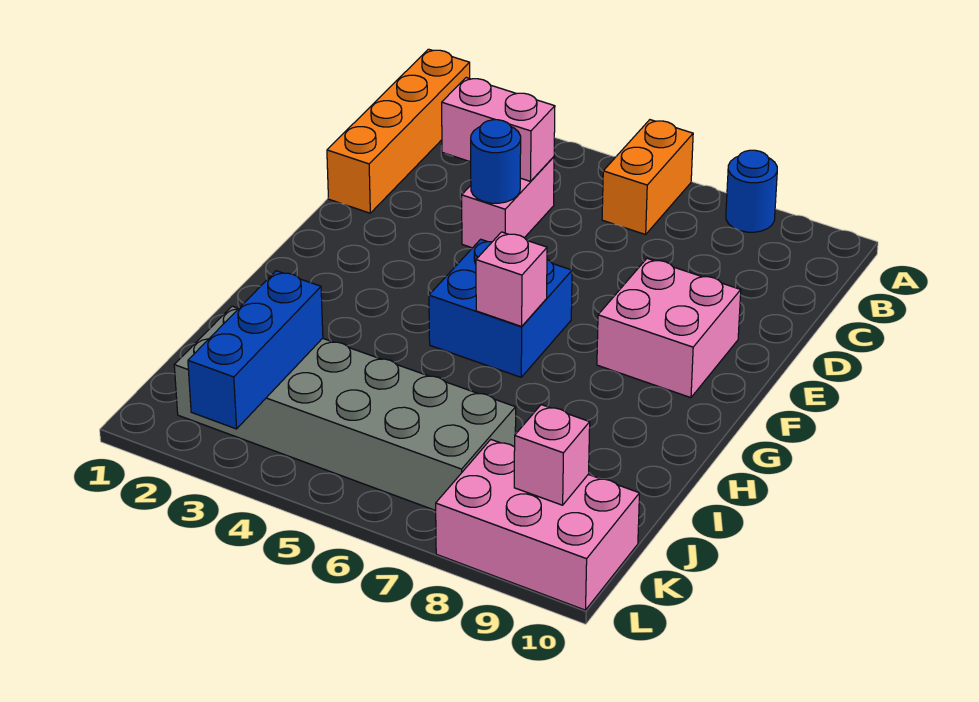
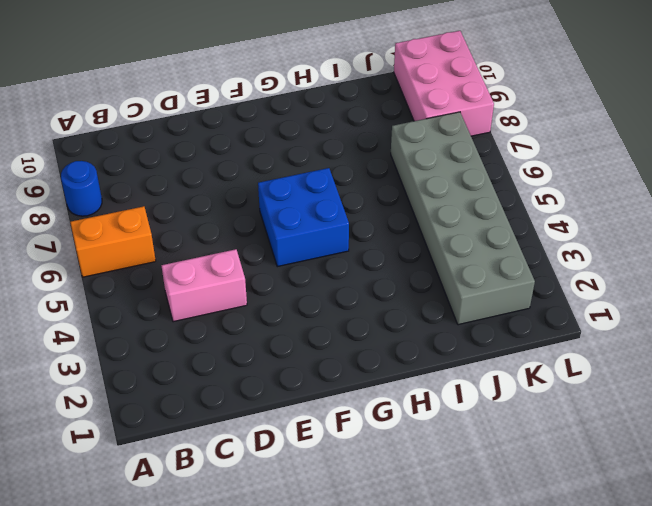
none -> orange 1x4 brick [327,49,470,213]
none -> pink 2x2 brick [597,258,741,398]
none -> pink 1x2 brick [442,78,555,181]

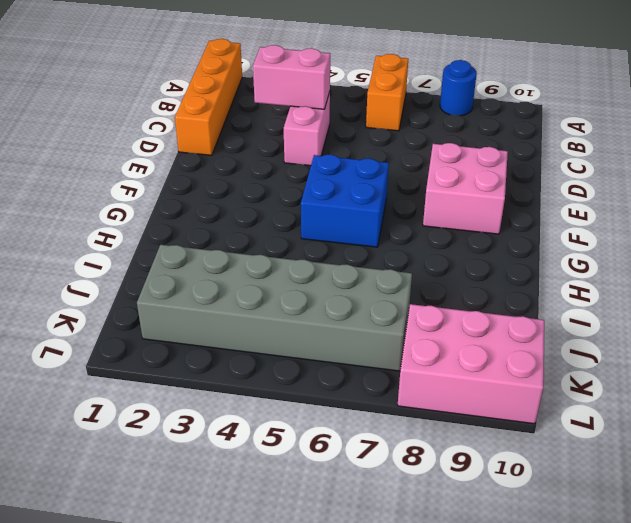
none -> blue 1x1 round brick [471,120,521,203]
none -> pink 1x1 brick [476,232,547,326]
none -> blue 1x3 brick [188,271,323,429]

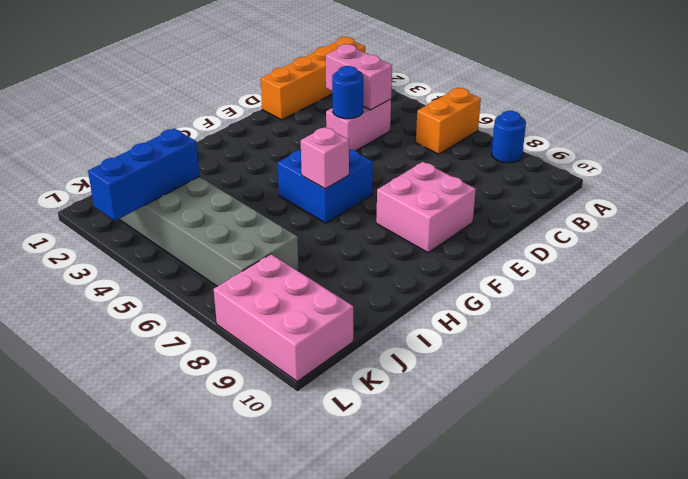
none -> pink 1x1 brick [514,405,590,505]

